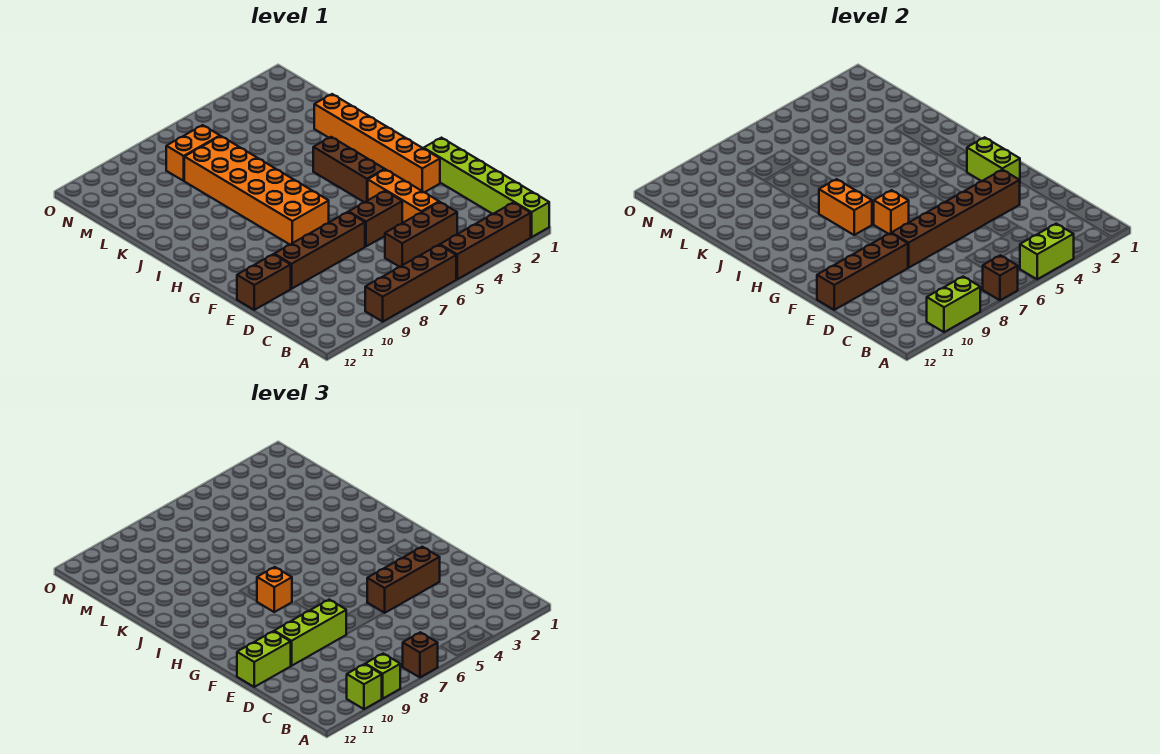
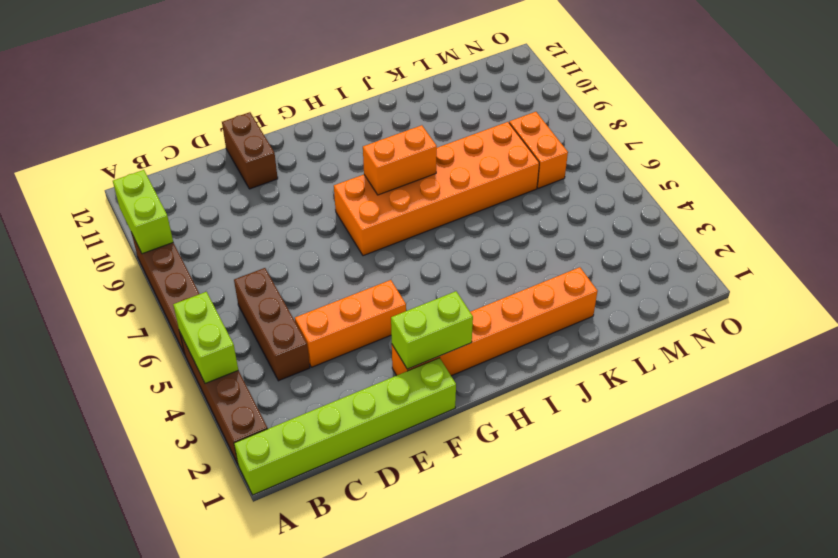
none -> brown 1x2 brick [349,191,402,246]
none -> brown 1x4 brick [274,212,365,289]
none -> brown 1x3 brick [313,137,385,202]

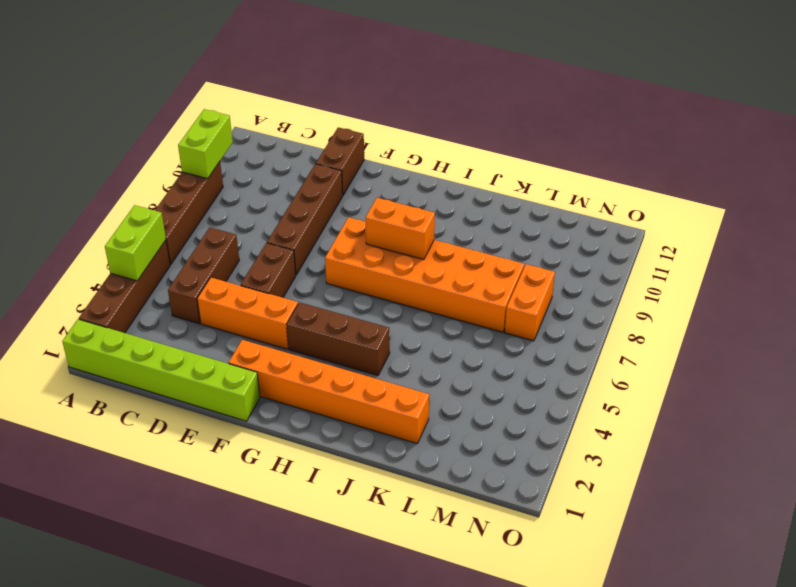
none -> brown 1x1 brick [983,255,1018,301]
none -> brown 1x6 brick [891,170,1020,268]
none -> brown 1x4 brick [817,233,908,310]

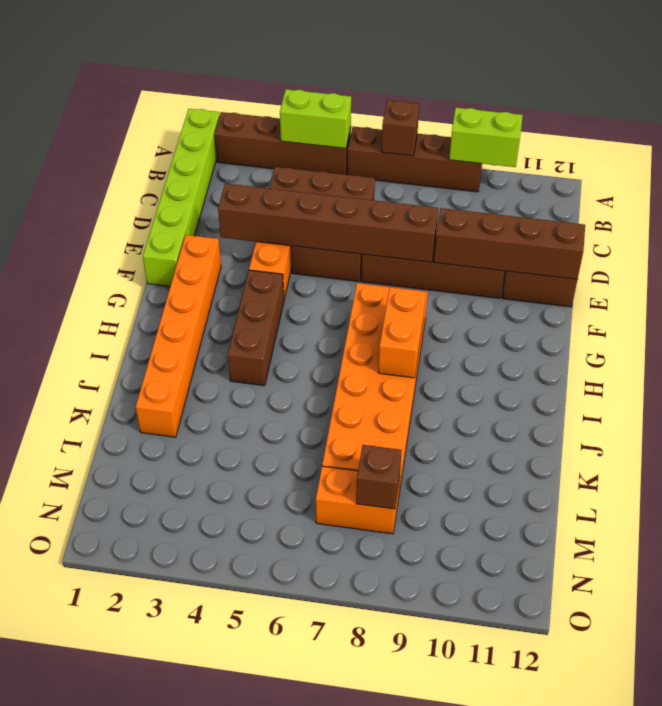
brown 1x1 brick [356,445,402,509] -> brown 1x1 brick moved to [403,632,438,677]
none -> lime 1x2 brick [967,137,1020,181]
none -> orange 1x1 brick [874,190,909,234]
none -> lime 1x1 brick [365,654,400,699]

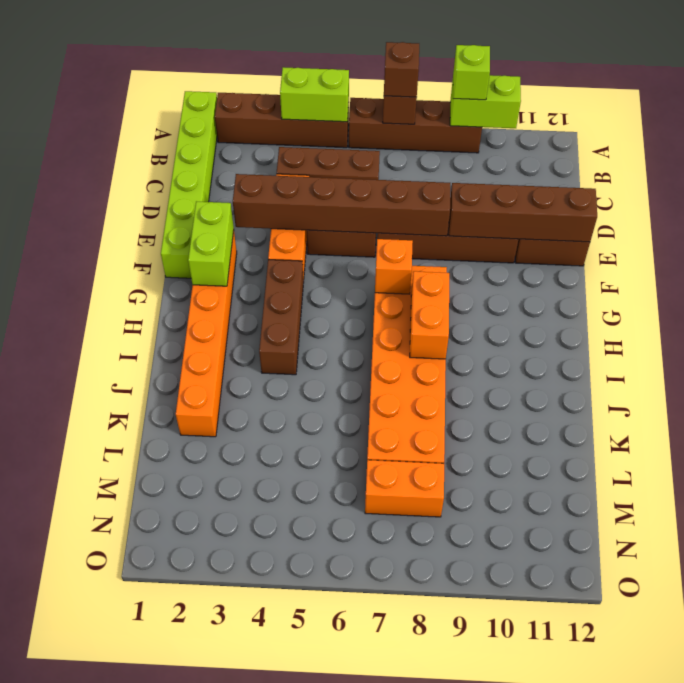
none -> lime 1x1 brick [347,664,382,709]
none -> brown 1x3 brick [367,547,440,613]
none -> lime 1x3 brick [274,600,346,666]

